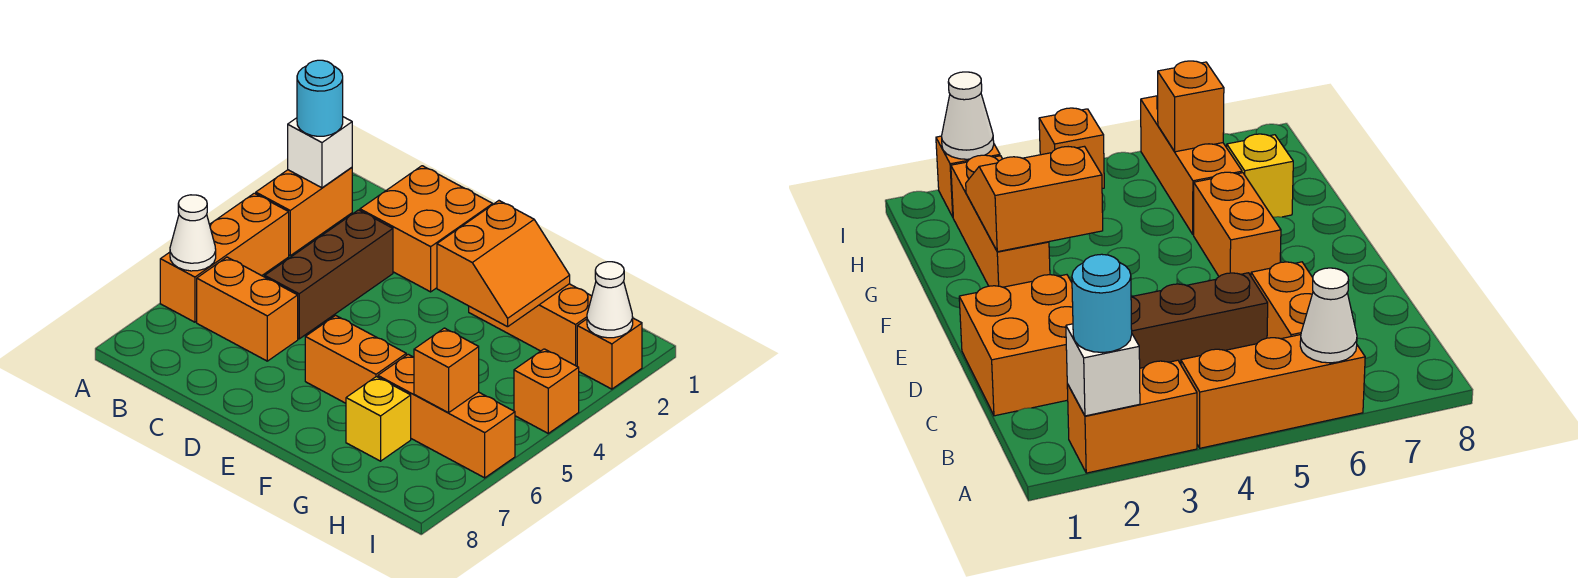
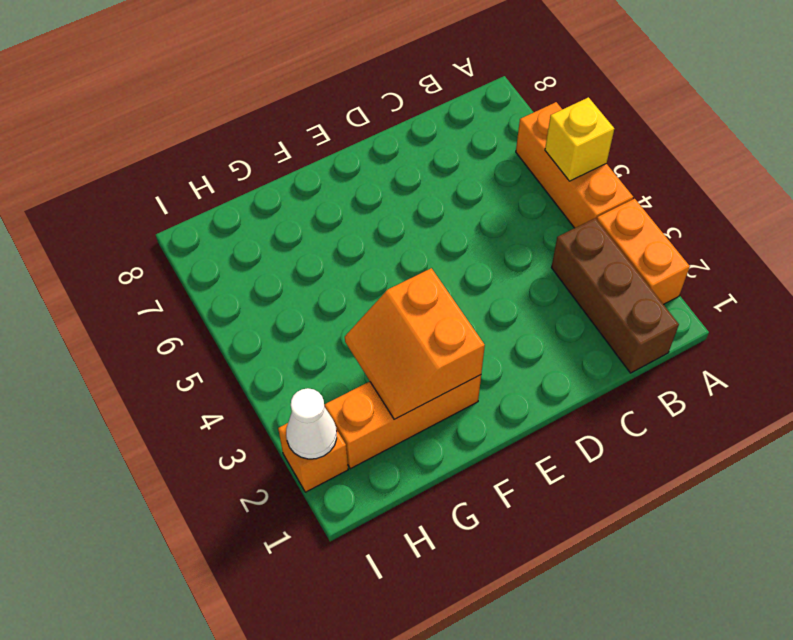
yellow 1x1 brick [545,97,614,181] -> yellow 1x1 brick moved to [346,377,411,461]
brown 1x3 brick [551,218,679,373] -> brown 1x3 brick moved to [265,210,393,339]
none -> orange 1x2 brick [197,257,298,361]
none -> orange 2x2 brick [360,166,493,292]
none -> orange 1x2 brick [305,315,406,403]

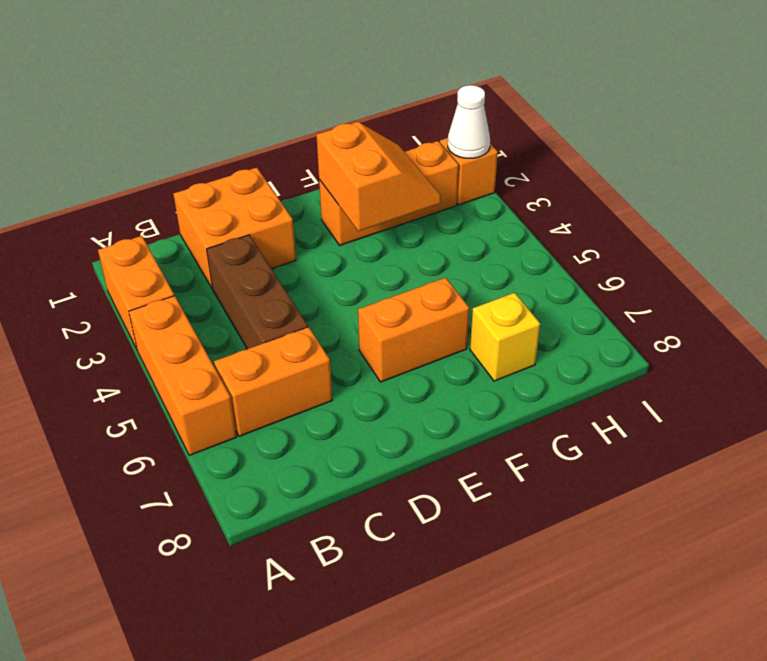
none -> orange 1x3 brick [378,354,515,478]
none -> orange 1x1 brick [514,349,579,433]
none -> white 1x1 brick [288,117,352,188]

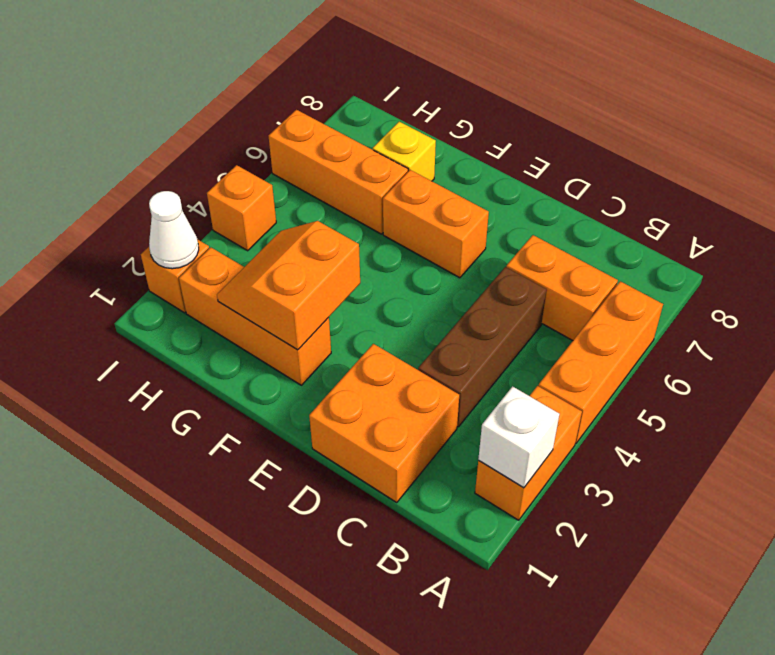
none -> white 1x1 cone [170,195,216,271]
none -> orange 1x1 brick [414,328,479,413]
none -> cyan 1x1 round brick [297,60,343,136]

